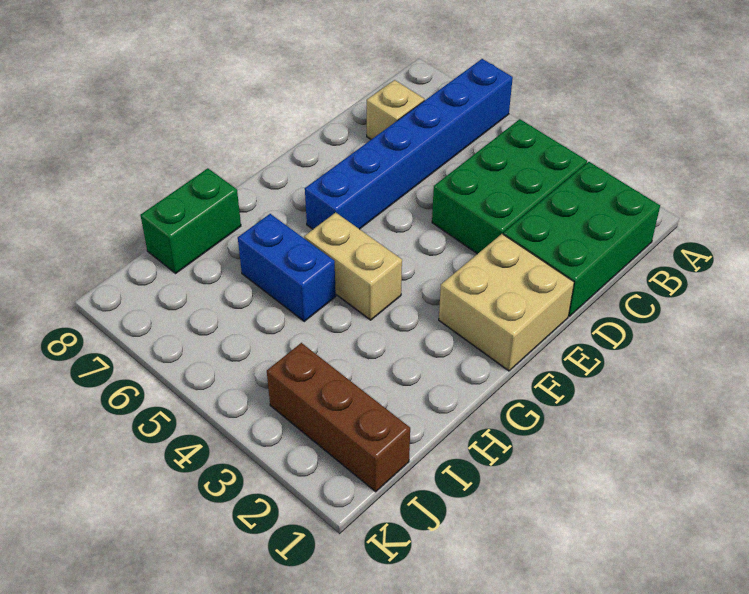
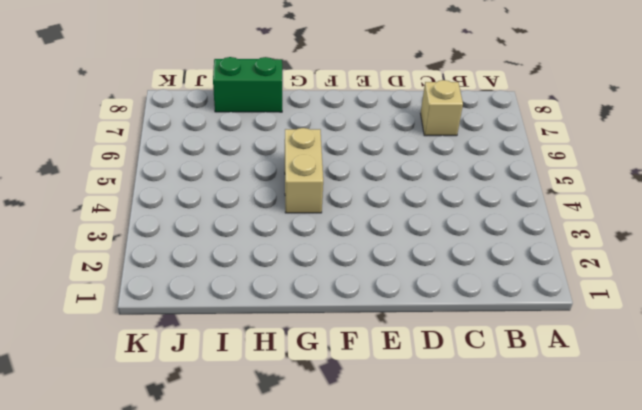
none -> blue 1x6 brick [305,59,513,229]
none -> green 2x3 brick [503,162,660,316]

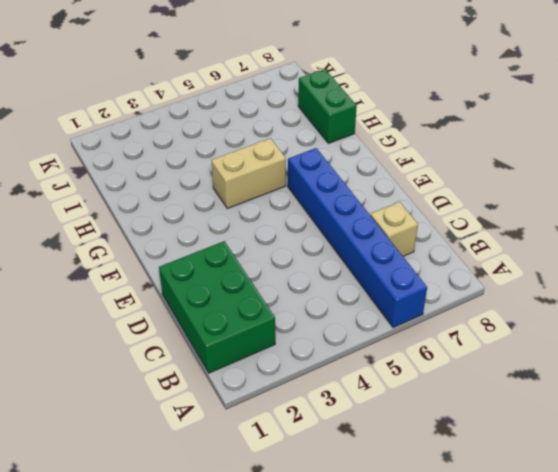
none -> green 2x3 brick [432,119,587,254]
none -> tan 2x2 brick [439,234,574,371]

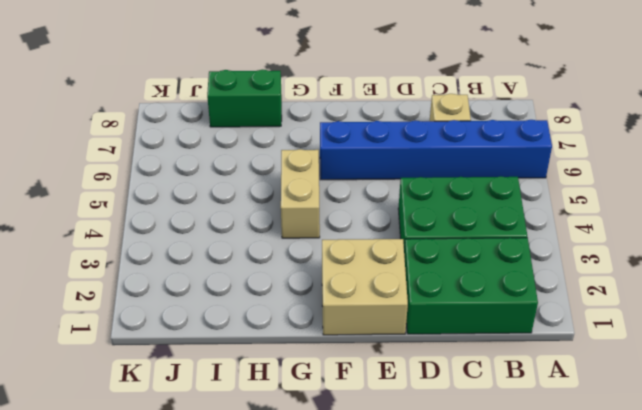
none -> blue 1x2 brick [238,214,336,321]
none -> brown 1x3 brick [267,343,410,492]

